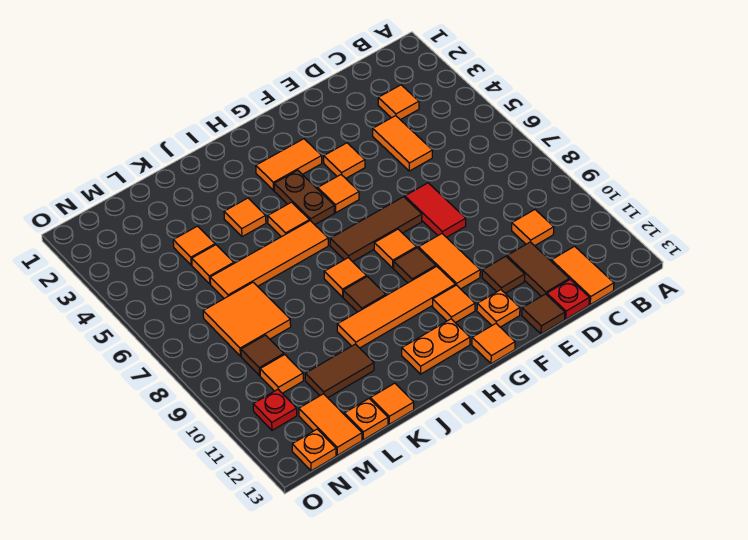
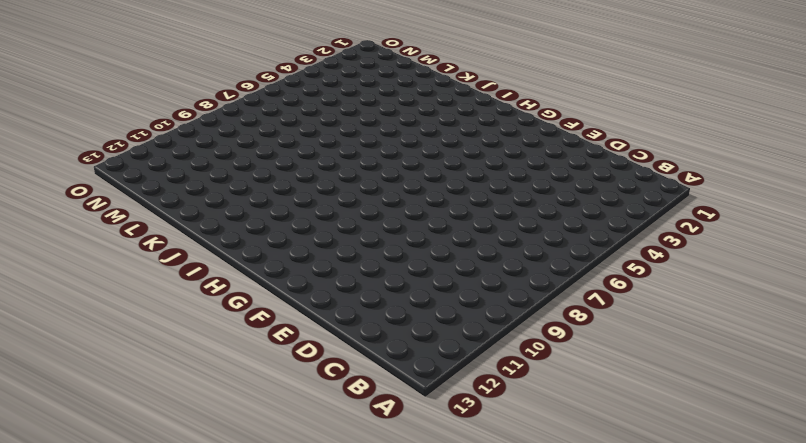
none -> orange 1x1 tile [378,85,419,120]
none -> orange 1x1 tile [512,210,554,246]
none -> orange 1x2 tile [551,246,614,304]
none -> orange 1x2 tile [373,116,433,171]

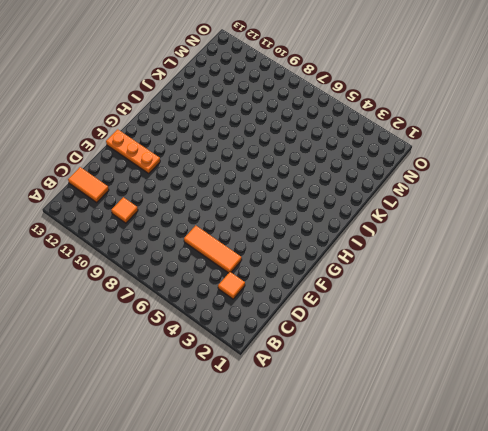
orange 1x3 tile [184,226,242,273] -> orange 1x2 tile [373,116,433,171]
orange 1x3 plate [106,129,160,173] -> orange 1x1 plate [477,290,520,327]
none -> brown 1x2 tile [507,242,569,296]
none -> red 1x1 plate [547,280,589,319]
none -> red 1x2 tile [405,183,466,237]
none -> brown 1x1 tile [482,256,525,293]

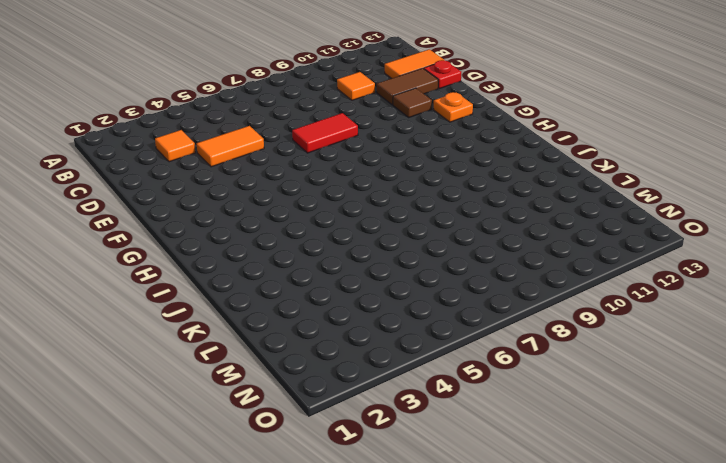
none -> brown 1x1 tile [522,294,565,334]
none -> orange 1x1 tile [324,143,365,178]
none -> brown 1x3 tile [330,197,422,262]
none -> orange 1x2 tile [419,234,480,289]

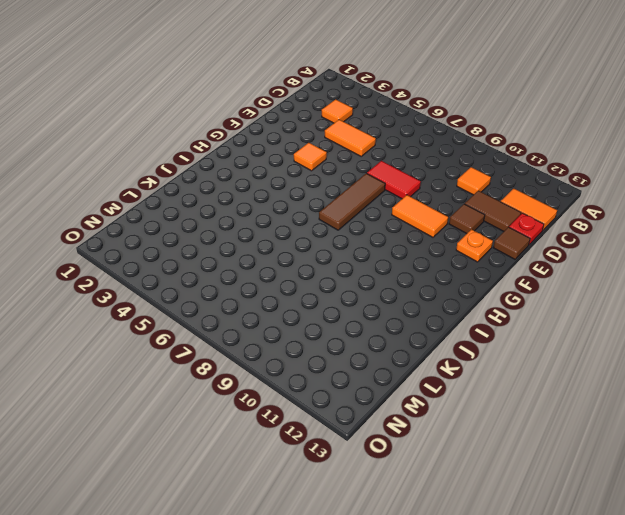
none -> orange 1x2 tile [256,139,322,190]
none -> orange 1x1 tile [318,175,359,213]
none -> orange 1x1 tile [374,229,416,268]
none -> brown 1x1 tile [394,248,436,283]

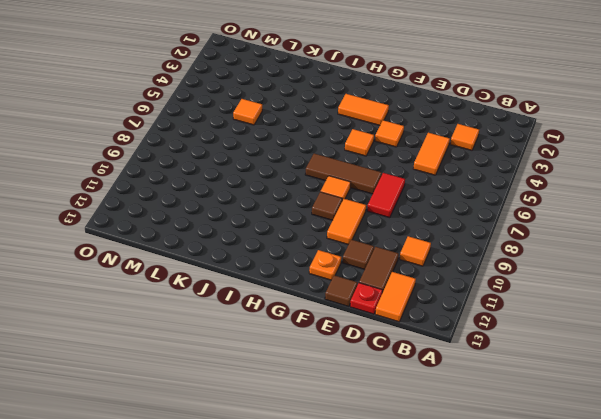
none -> orange 1x4 tile [337,266,455,348]
none -> orange 1x1 tile [432,285,475,323]
none -> orange 1x1 tile [472,324,515,364]
none -> brown 1x2 plate [274,170,334,225]

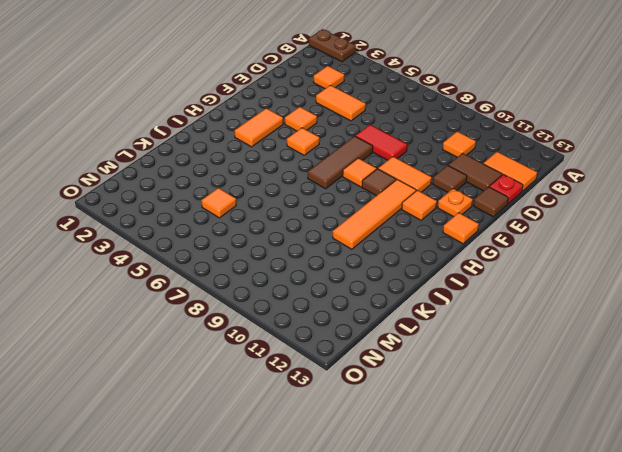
brown 1x2 plate [309,29,356,62] -> brown 1x2 plate moved to [274,170,334,225]
none -> orange 1x2 plate [402,319,470,374]
none -> orange 1x1 tile [268,202,309,237]
none -> orange 1x4 tile [210,221,328,298]
none -> orange 1x1 tile [324,258,366,297]

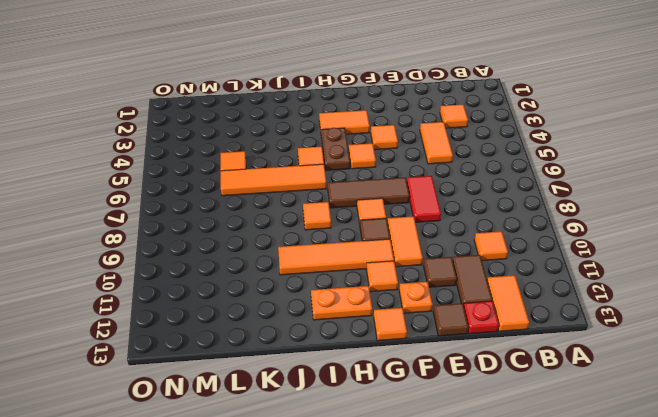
none -> brown 1x1 tile [343,276,386,312]
none -> orange 1x1 tile [224,198,266,237]
none -> brown 1x2 tile [305,344,374,398]
none -> orange 1x1 tile [370,383,414,424]

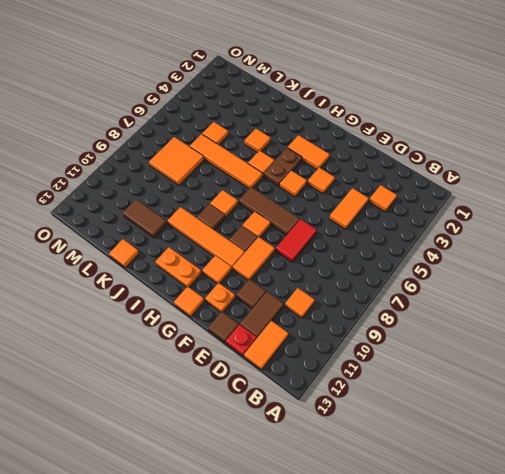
none -> orange 1x1 tile [173,226,215,265]
none -> orange 1x1 plate [344,399,388,440]
none -> brown 1x1 tile [241,335,284,376]
none -> orange 1x1 tile [260,355,303,393]

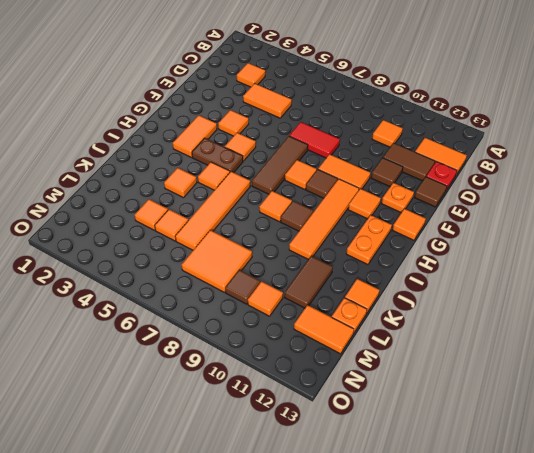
none -> red 1x1 plate [253,389,297,430]
none -> orange 1x1 plate [292,429,336,471]

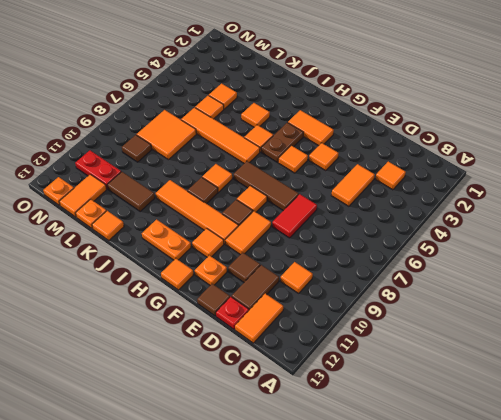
red 1x2 plate [75,151,121,189] -> red 1x1 plate [253,389,297,430]
none -> orange 1x1 tile [260,355,303,393]

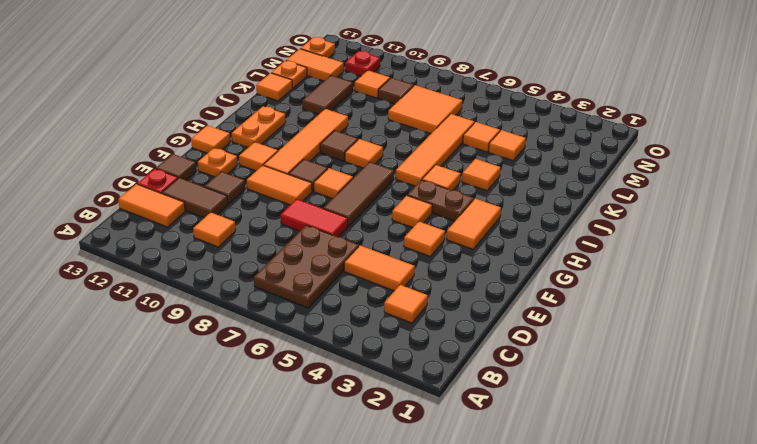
brown 2x3 plate [254,225,359,308] -> none

